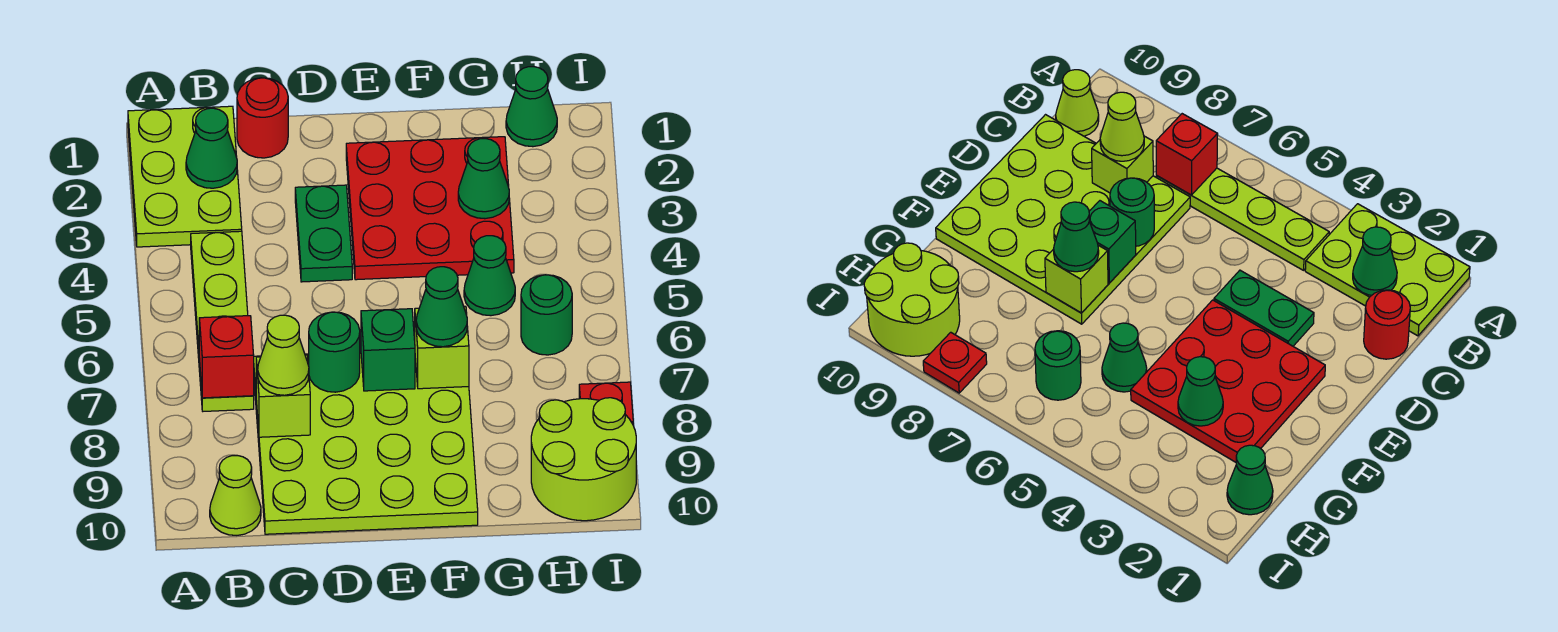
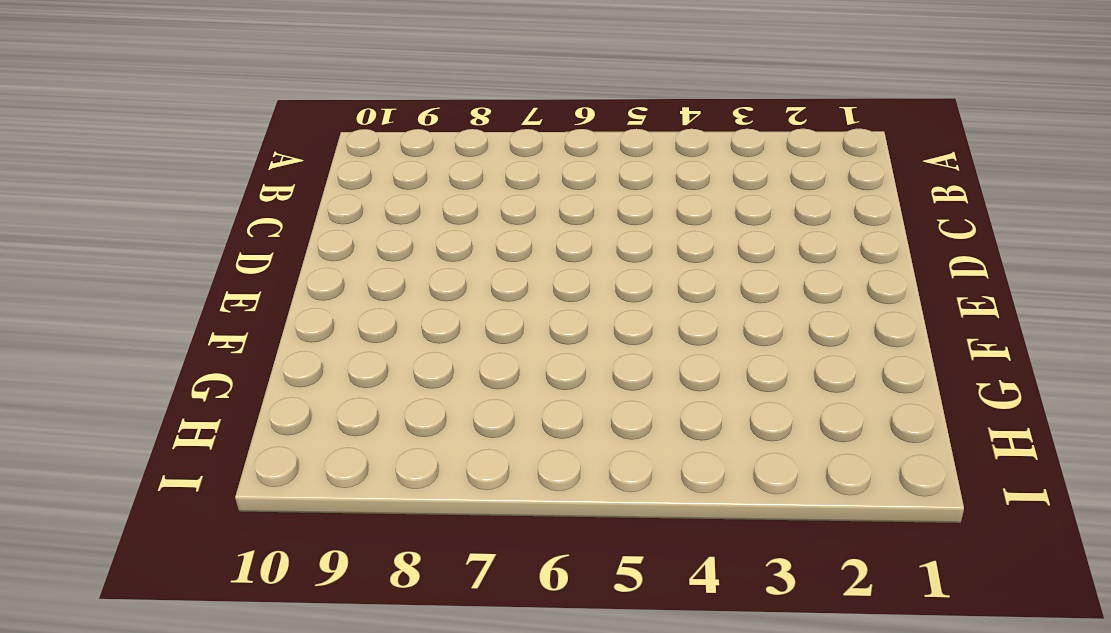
none -> lime 2x3 plate [128,106,242,247]
none -> lime 1x4 plate [191,231,254,411]
none -> lime 1x1 cone [210,456,261,535]

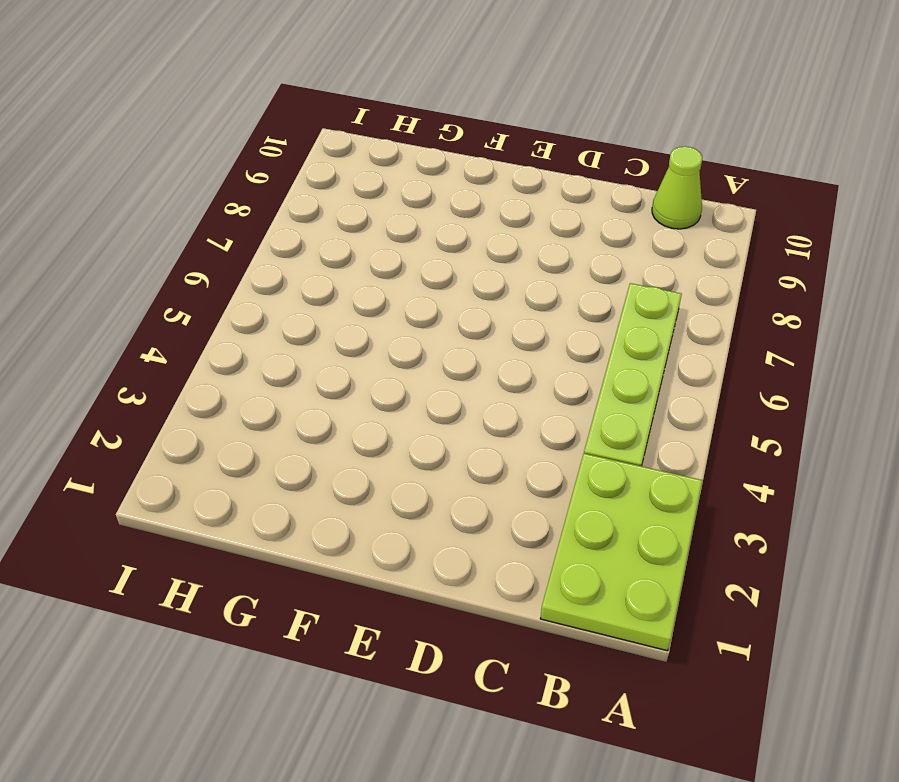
none -> red 1x1 round brick [237,78,288,158]
none -> lime 4x4 plate [254,352,478,534]
none -> green 1x2 plate [295,185,352,282]

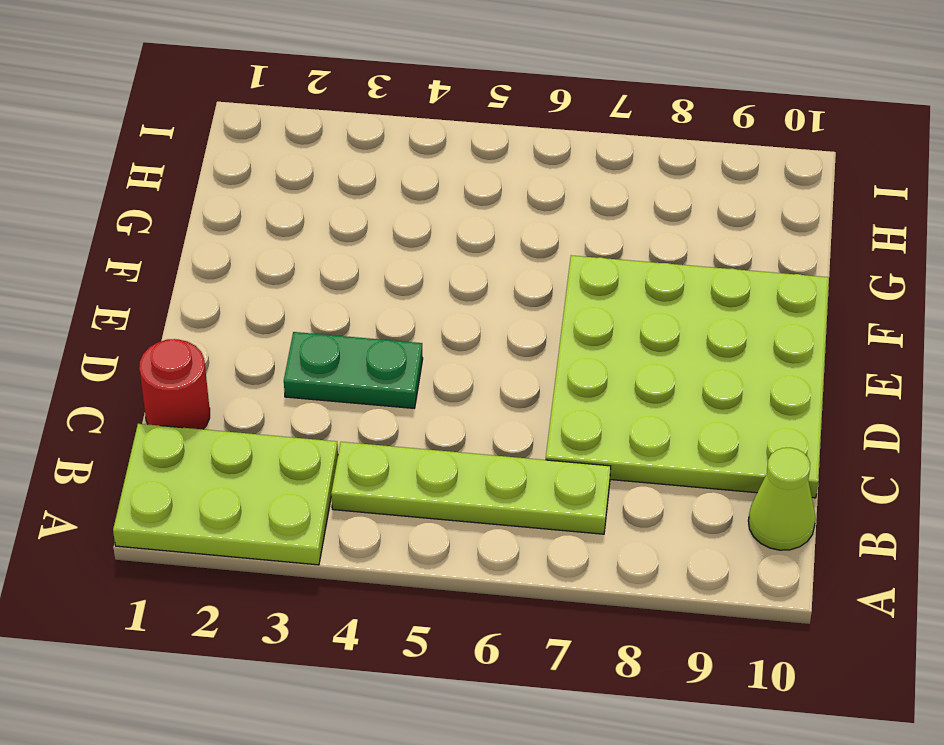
none -> red 3x3 plate [346,137,514,280]
none -> green 1x1 cone [464,236,515,316]
none -> green 1x1 cone [506,67,557,147]

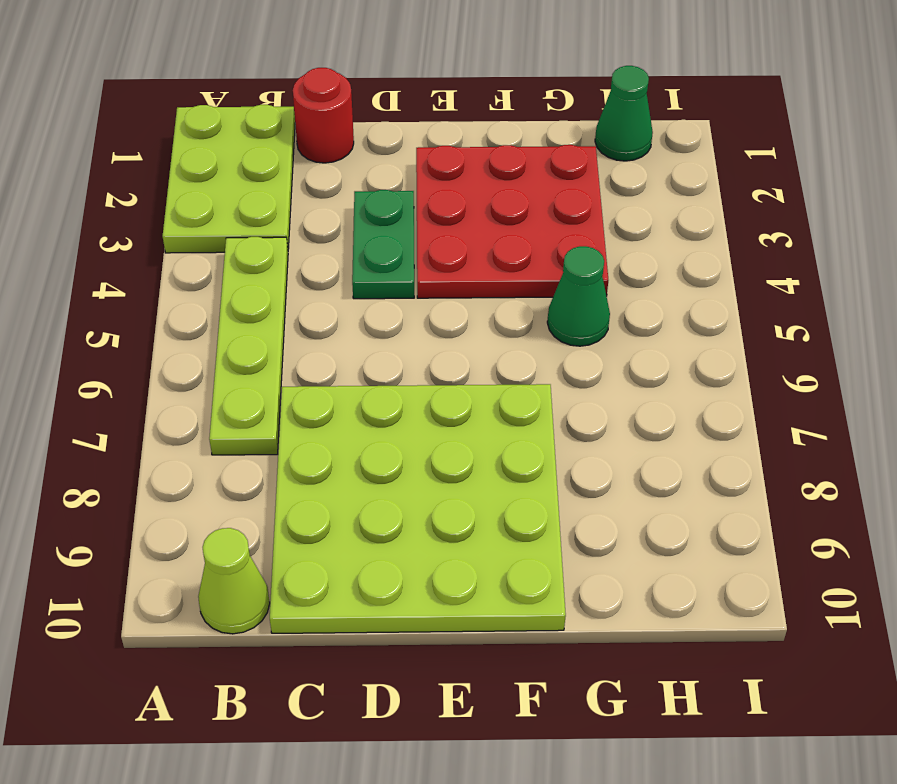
none -> green 1x1 round brick [521,275,572,355]
none -> lime 2x2 round brick [531,398,636,521]
none -> red 1x1 plate [579,382,633,424]

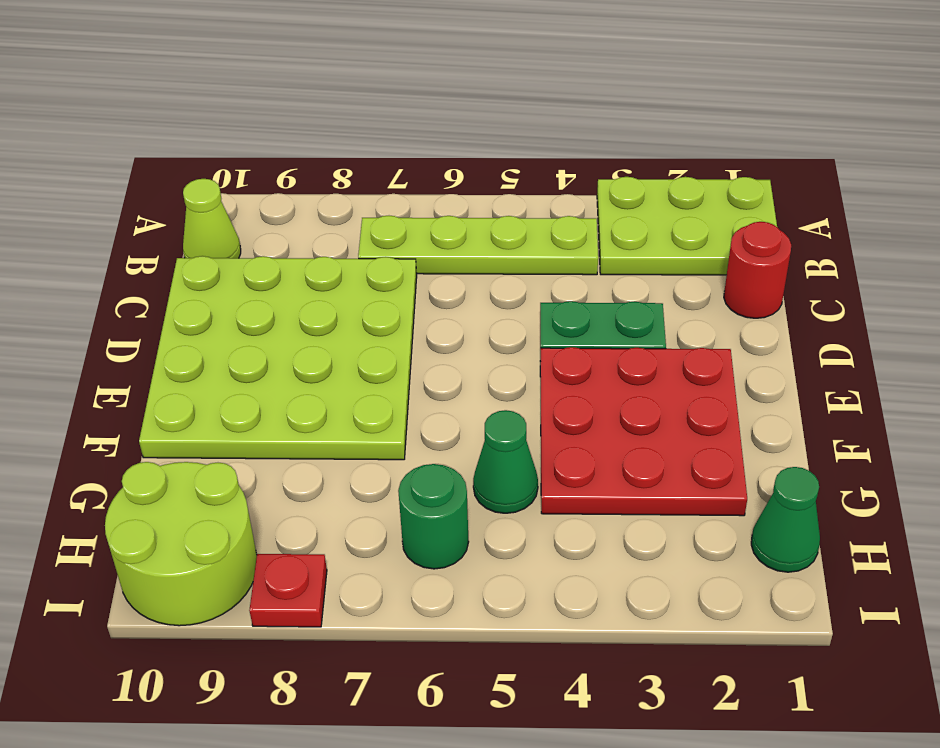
none -> green 1x1 cone [186,108,237,188]
none -> red 1x1 brick [199,316,254,398]
none -> lime 1x1 brick [256,355,310,437]

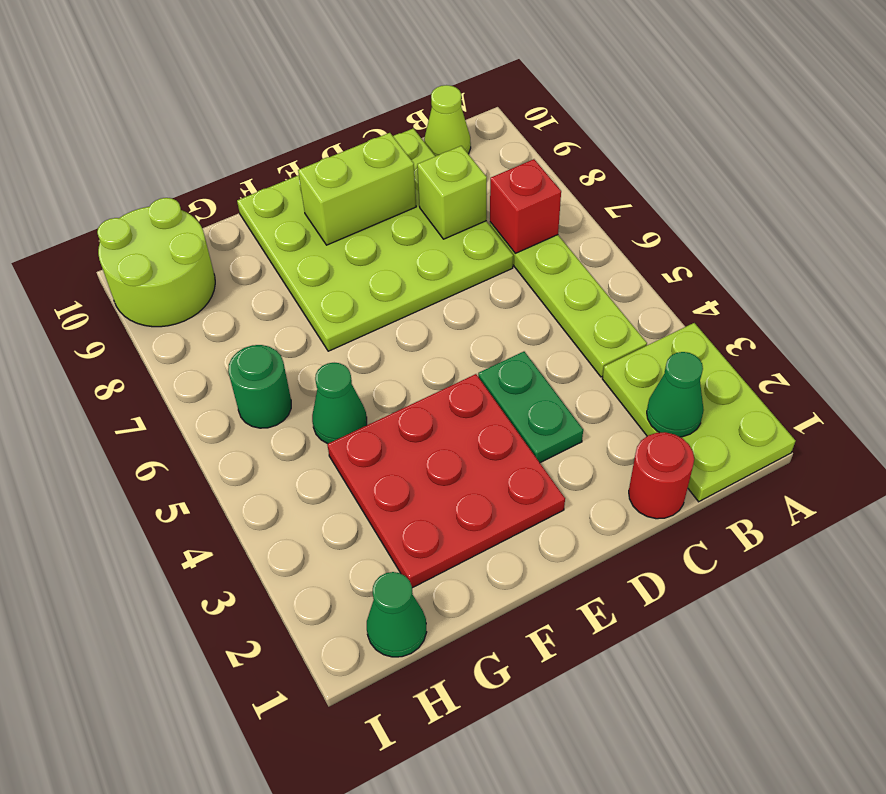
lime 1x2 brick [298,133,416,245] -> none
none -> red 1x1 plate [579,382,633,424]
none -> green 1x1 round brick [309,312,360,392]
none -> green 1x1 brick [361,309,415,391]

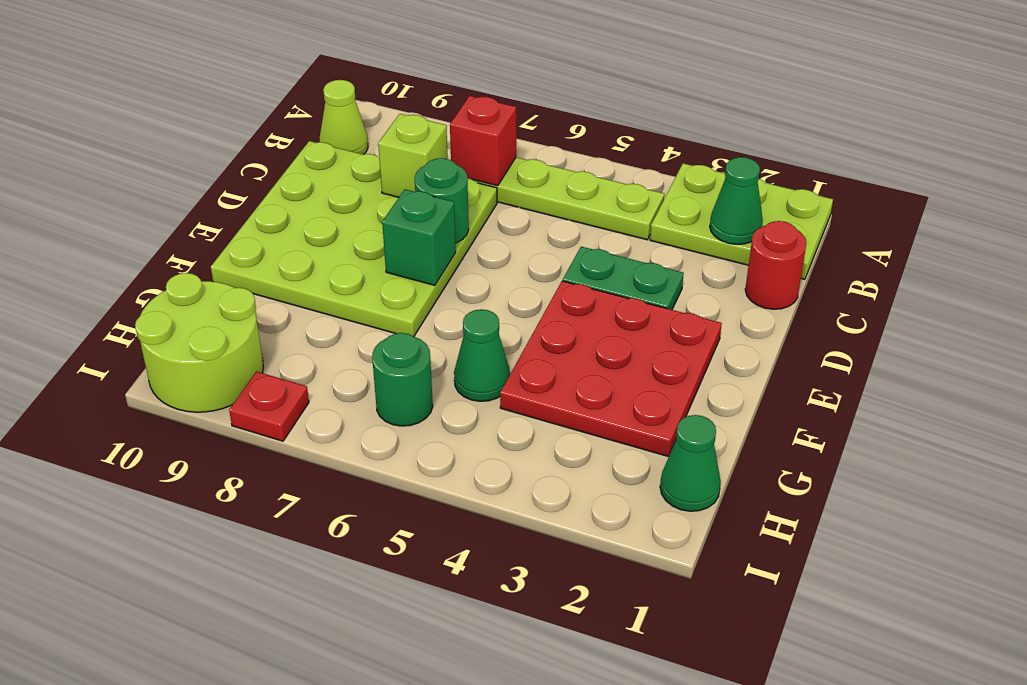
none -> lime 1x1 brick [415,306,469,389]
none -> green 1x1 cone [458,139,509,219]
none -> lime 1x1 cone [258,315,309,395]

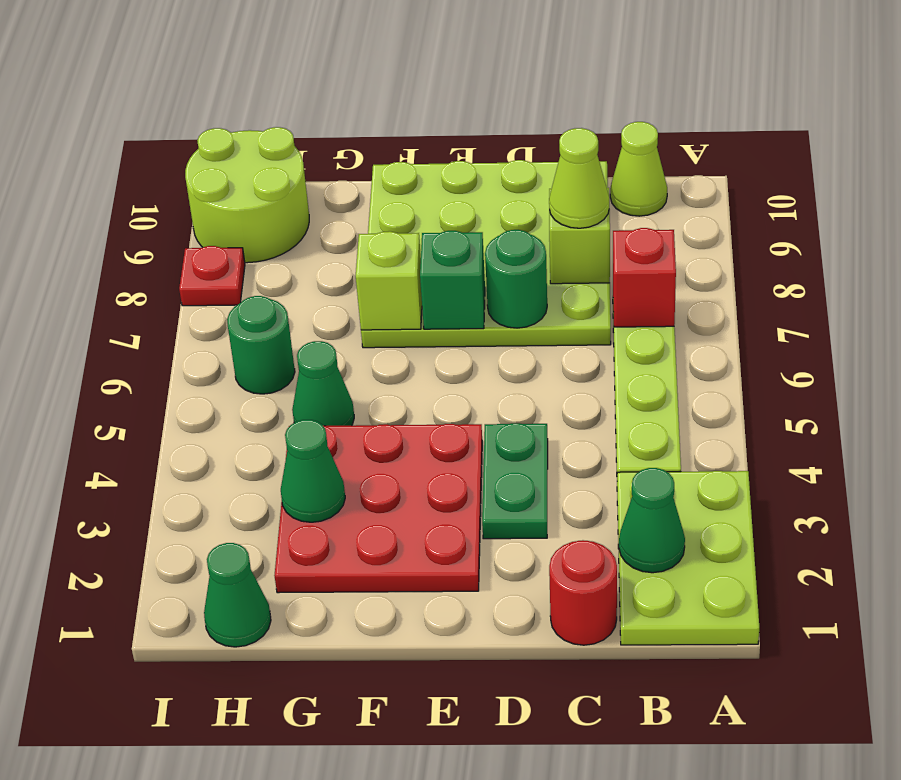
none -> green 1x1 cone [416,267,467,347]

